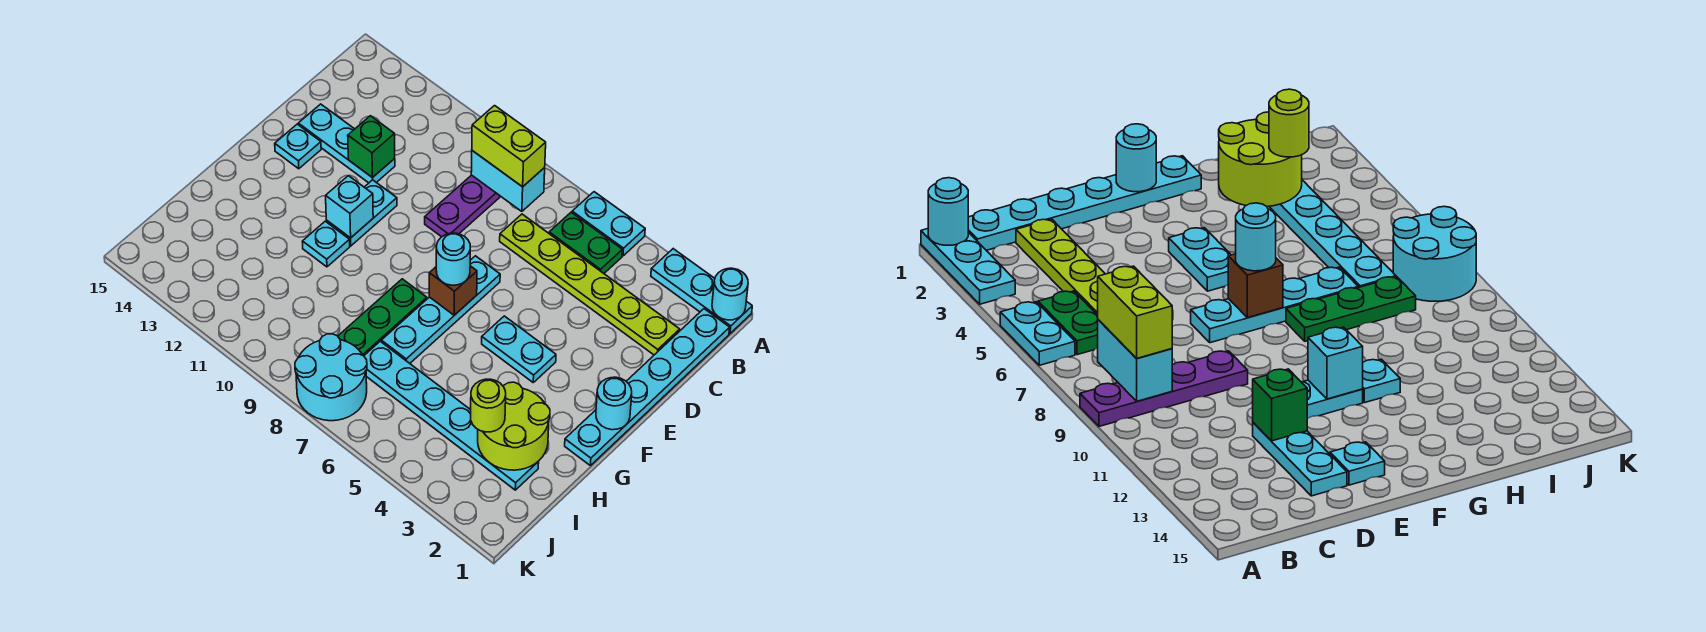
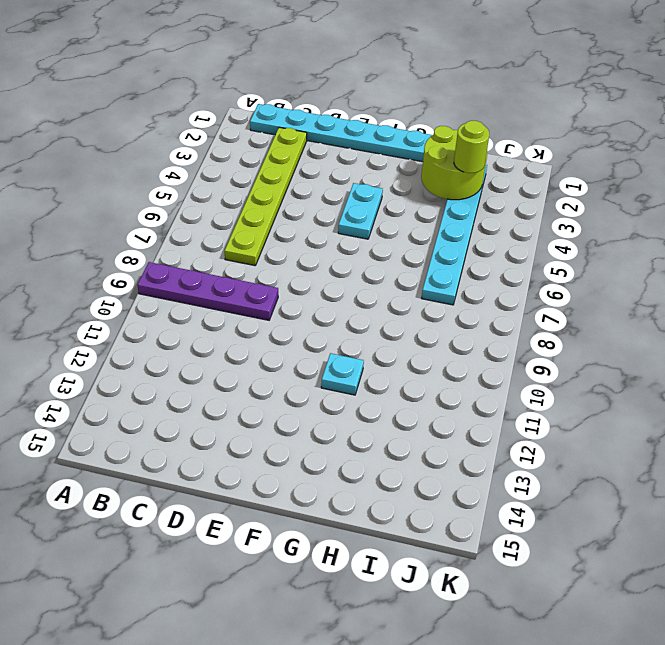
none -> cyan 1x3 plate [651,249,752,334]
none -> cyan 1x2 plate [572,192,645,256]
none -> green 1x2 plate [549,212,622,273]

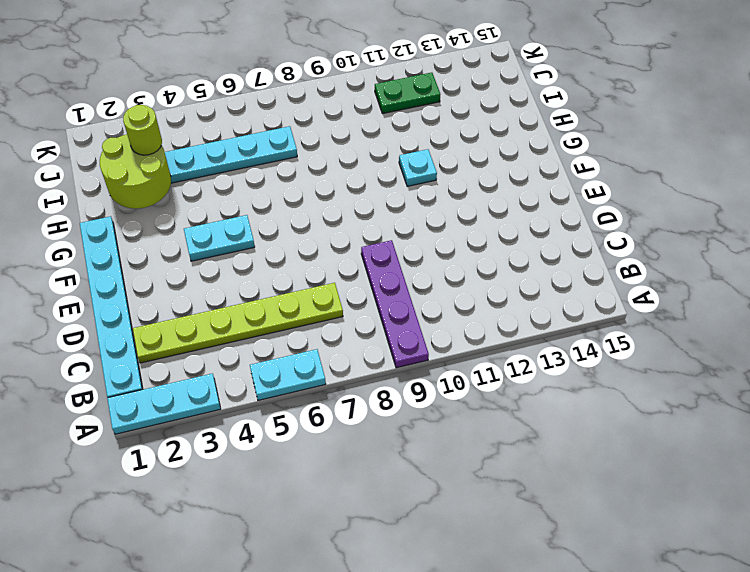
green 1x2 plate [375,73,440,114] -> green 1x2 plate moved to [549,212,622,273]
none -> cyan 1x3 plate [298,104,395,183]
none -> cyan 1x4 plate [381,256,500,363]
none -> cyan 1x2 plate [326,180,397,246]

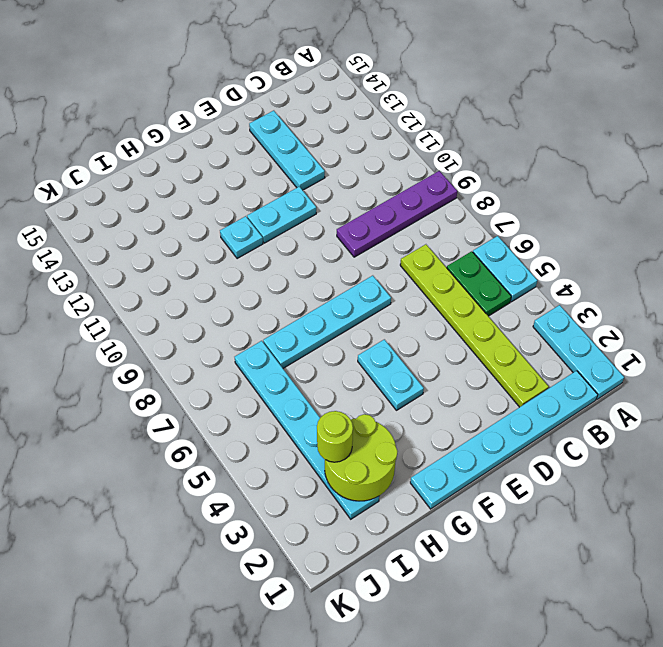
none -> cyan 1x1 plate [275,124,321,169]
none -> green 1x3 plate [338,279,427,356]
none -> cyan 2x2 round brick [295,334,367,421]

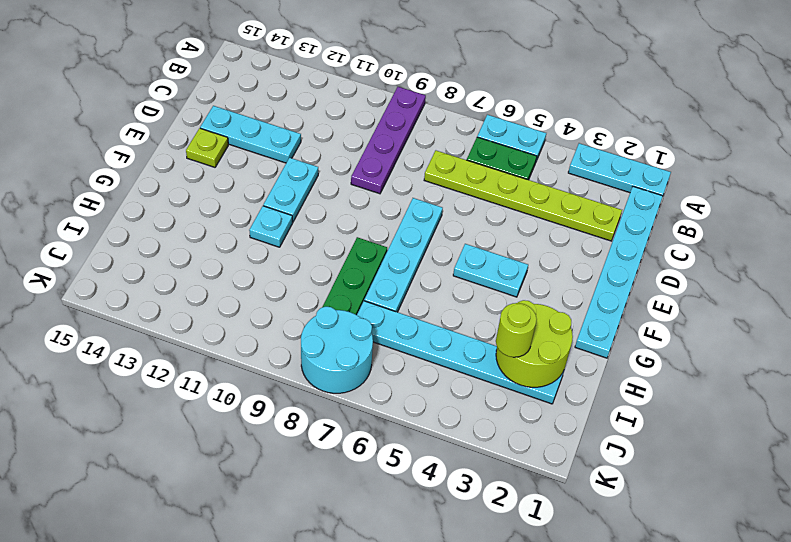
lime 1x1 plate [186,128,228,167] -> cyan 1x1 plate [275,124,321,169]
none -> cyan 1x1 round brick [712,268,748,320]
none -> cyan 1x2 brick [471,151,545,211]
none -> green 1x1 brick [348,116,395,178]

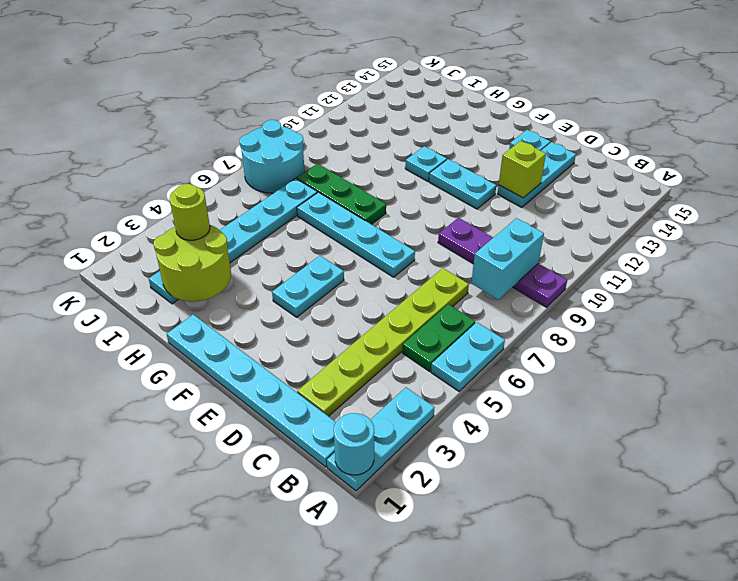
lime 1x1 brick [499,141,546,198] -> green 1x1 brick [348,116,395,178]
none -> cyan 1x1 round brick [596,377,632,430]
none -> brown 1x1 brick [429,266,477,315]
none -> cyan 1x1 brick [326,176,373,238]

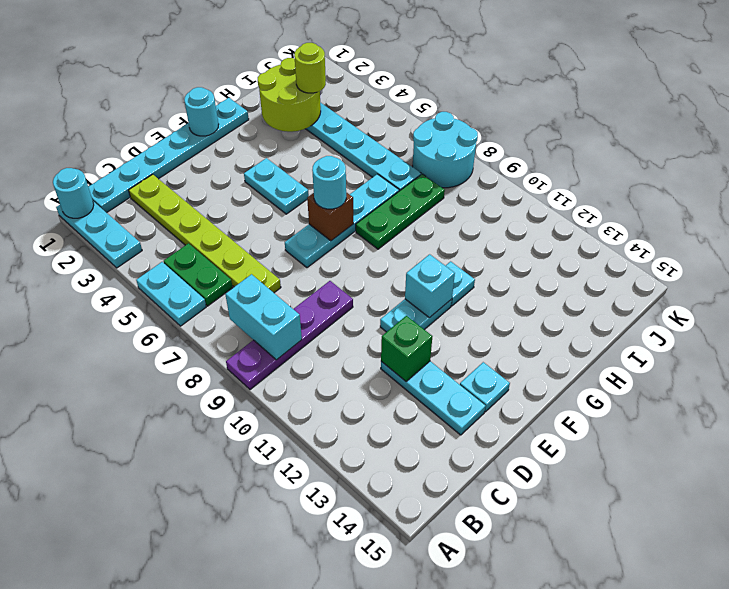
none -> lime 1x2 brick [472,106,546,187]

